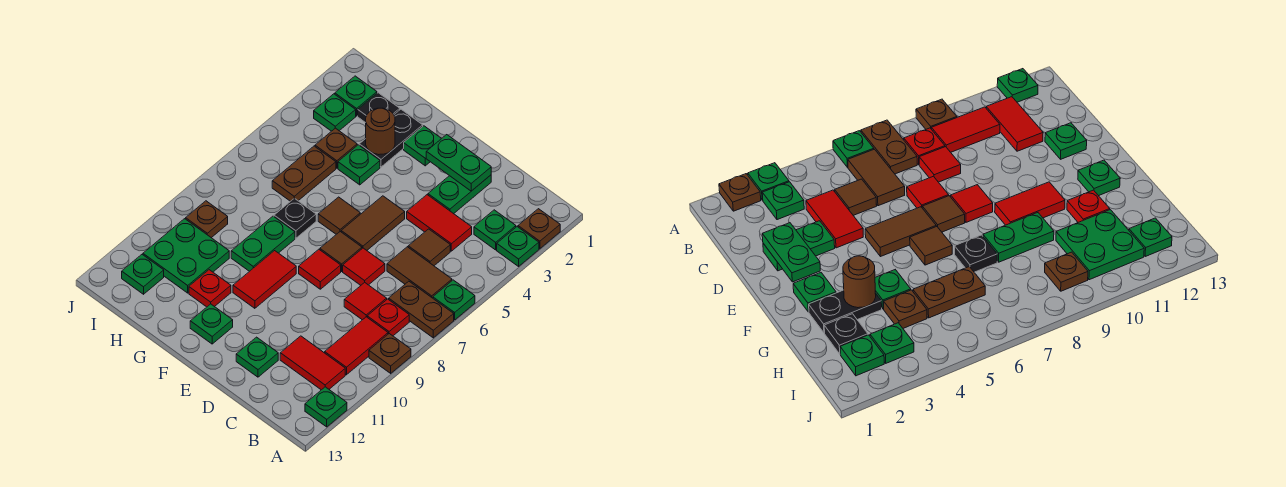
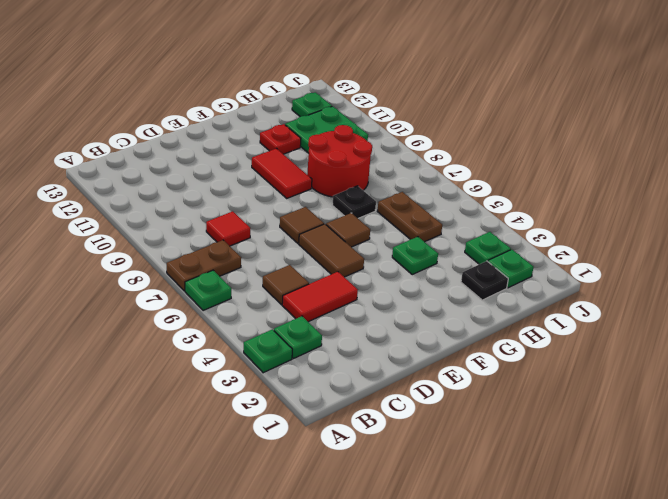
red 2x2 round brick [307,125,372,197] -> green 1x2 plate [231,216,295,271]
none -> brown 1x1 plate [518,209,560,249]
none -> brown 1x1 plate [369,334,411,373]
none -> green 1x1 plate [305,387,347,427]
none -> brown 1x2 tile [387,247,452,298]

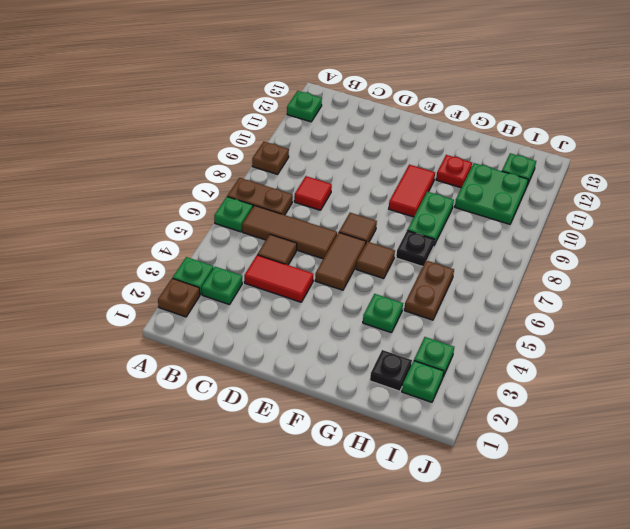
brown 1x3 tile [242,205,337,259] -> brown 1x2 tile [387,247,452,298]
none -> red 1x1 plate [367,299,409,336]
none -> red 1x2 tile [325,317,388,375]
none -> red 1x2 tile [280,336,345,390]
none -> green 1x2 plate [428,175,491,214]

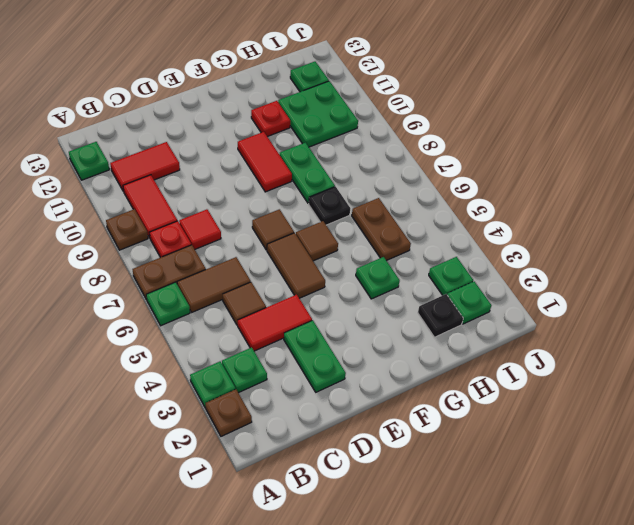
none -> red 1x1 tile [343,248,385,285]
none -> green 1x1 plate [236,337,278,377]
none -> red 1x1 tile [299,249,341,289]
none -> green 1x1 plate [404,126,442,166]

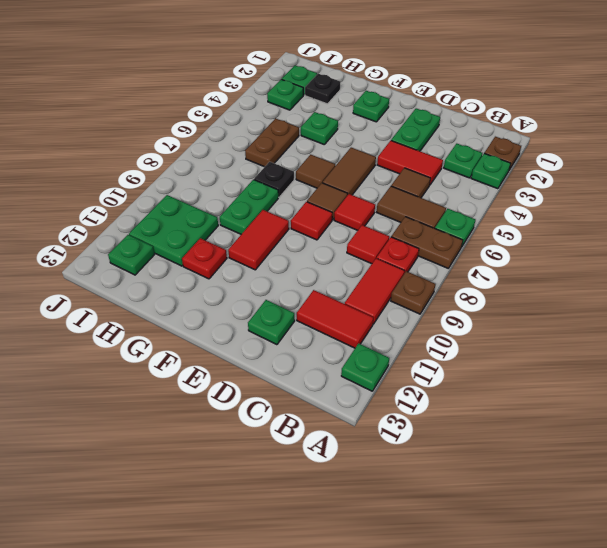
none -> green 1x1 plate [190,304,233,344]
none -> black 1x2 plate [359,109,423,167]
none -> brown 1x1 plate [315,128,357,168]
none -> brown 1x1 plate [186,201,228,238]

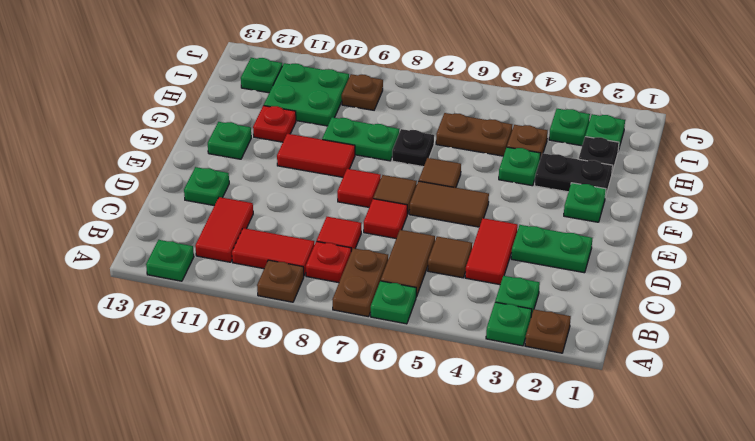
none -> green 1x2 plate [426,135,491,191]
none -> brown 1x1 round brick [366,108,395,155]

